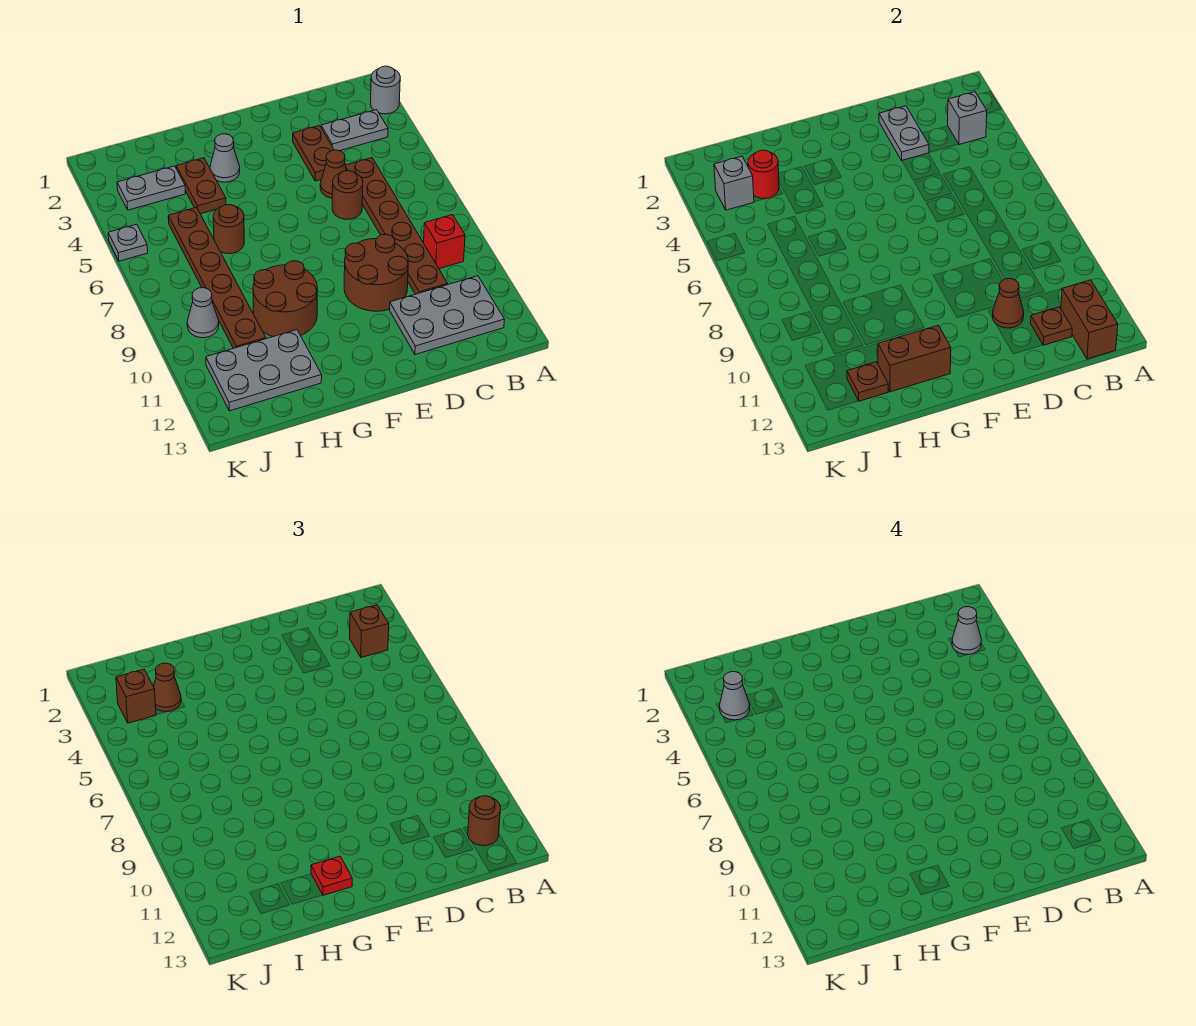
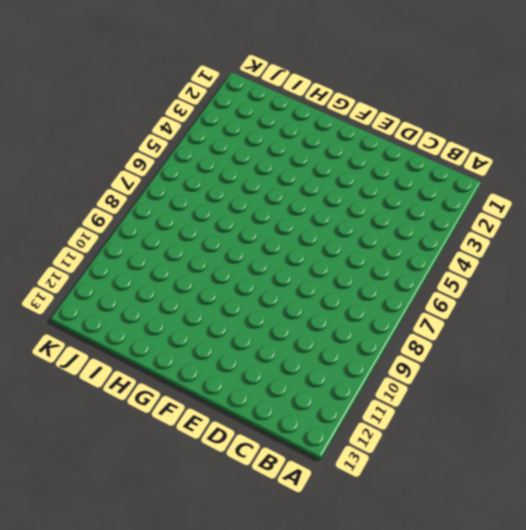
none -> grey 1x1 round brick [371,66,400,114]
none -> grey 1x2 plate [321,110,388,151]
none -> red 1x1 brick [424,215,465,269]
none -> grey 2x3 plate [390,276,505,355]

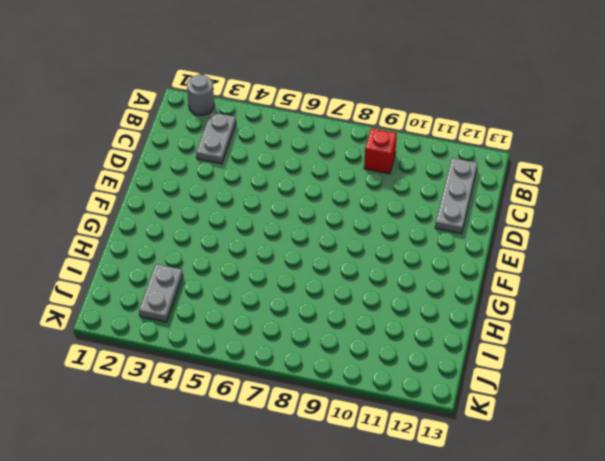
grey 1x3 plate [435,158,478,234] -> grey 2x3 plate [390,276,505,355]
none -> brown 1x6 plate [345,158,448,294]
none -> brown 1x2 plate [293,126,334,181]
none -> brown 1x1 cone [320,150,347,198]
none -> brown 1x1 round brick [332,171,363,219]

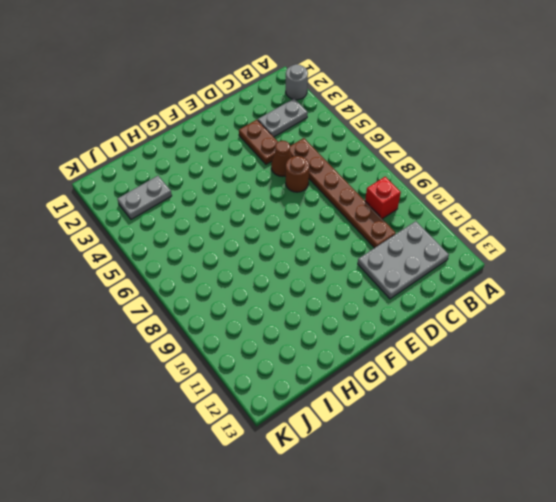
none -> brown 2x2 round brick [344,234,408,311]
none -> grey 1x1 cone [210,134,240,182]
none -> brown 2x2 round brick [253,261,317,337]
none -> brown 1x2 plate [176,158,226,214]

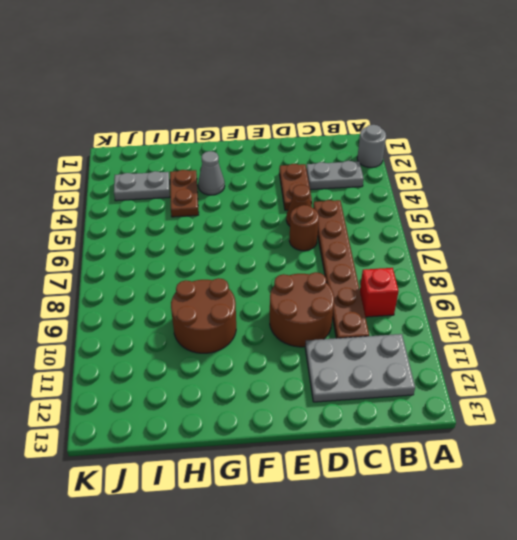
none -> brown 1x1 round brick [213,205,244,254]
none -> grey 2x3 plate [206,330,322,411]
none -> brown 1x6 plate [168,207,266,348]
none -> grey 1x1 cone [187,288,219,338]

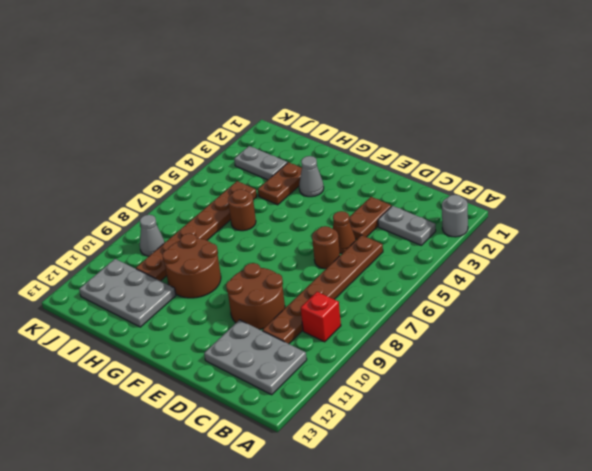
none -> grey 1x1 plate [108,224,148,261]
none -> grey 1x1 brick [948,92,987,145]
none -> brown 1x2 brick [1061,280,1118,359]
none -> brown 1x1 plate [1031,307,1072,345]

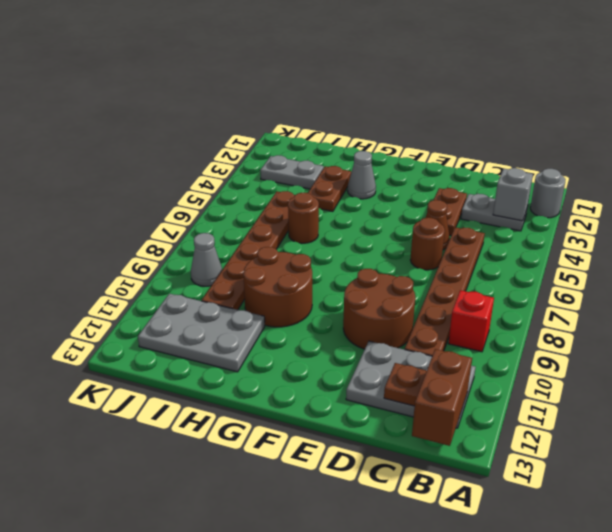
none -> grey 1x1 plate [108,224,148,261]
none -> grey 1x2 plate [879,106,929,160]
none -> brown 1x1 cone [992,278,1024,328]
none -> brown 1x2 brick [878,325,951,392]

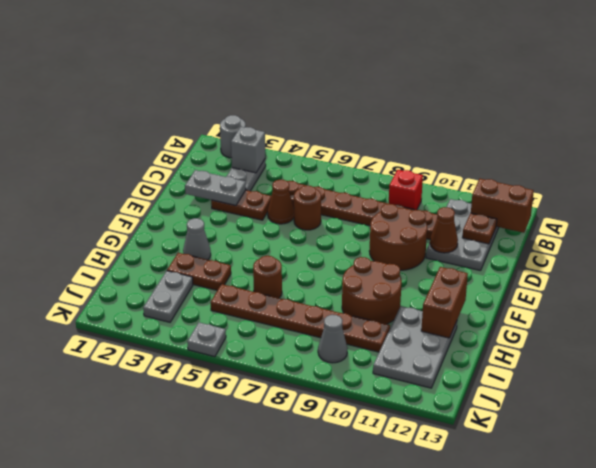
none -> red 1x1 round brick [748,150,779,199]
none -> brown 1x1 plate [847,362,888,401]
none -> grey 1x1 brick [714,156,754,210]
none -> brown 1x1 brick [350,605,389,658]

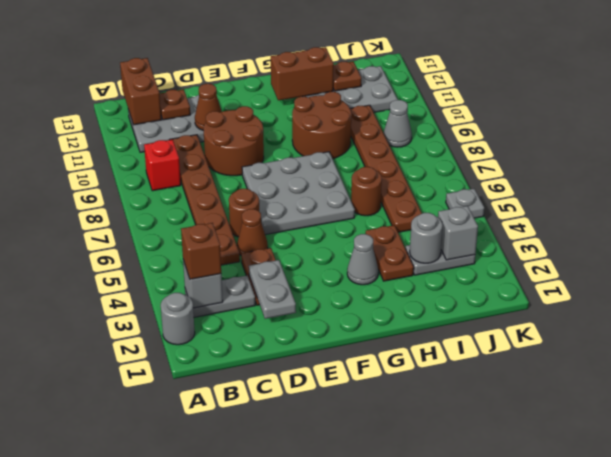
grey 3x3 plate [242,152,355,235] -> none
grey 1x1 round brick [410,213,443,263] -> red 1x1 round brick [748,150,779,199]
none -> brown 1x1 round brick [468,796,501,846]
none -> red 1x1 plate [311,856,352,895]
none -> brown 1x1 cone [154,663,181,712]
none -> brown 1x1 brick [116,669,156,723]

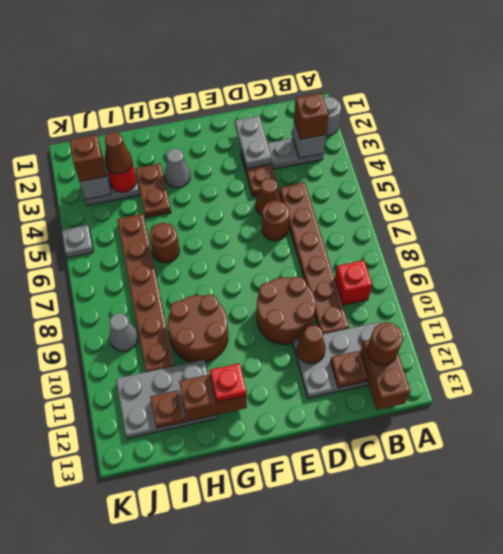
none -> grey 1x1 cone [952,607,981,654]
none -> grey 1x1 cone [720,672,750,720]

